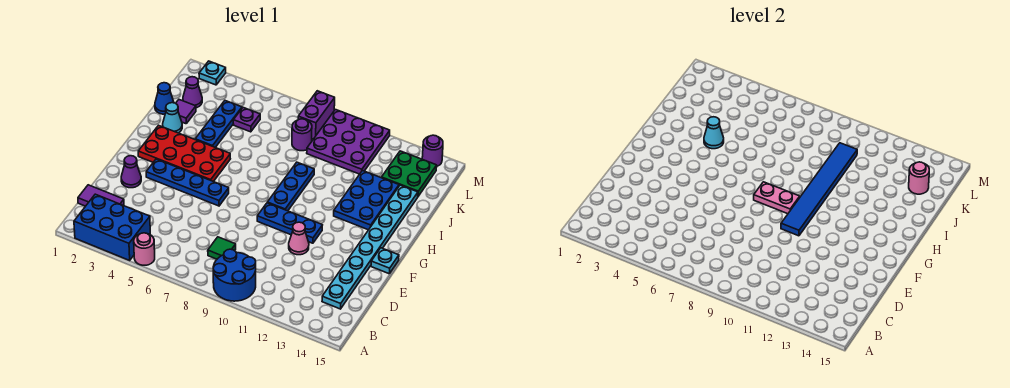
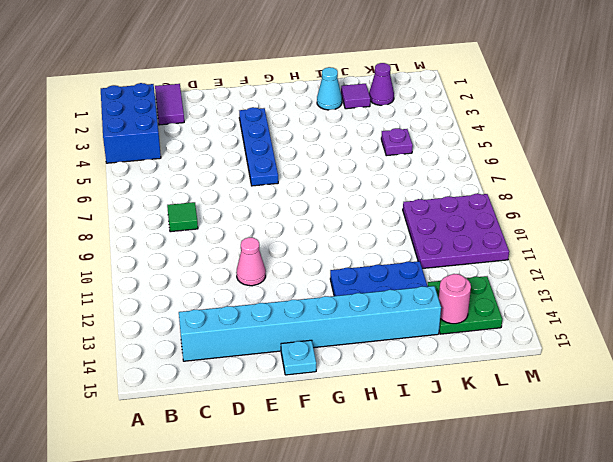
cyan 1x8 brick [179,286,441,361] -> cyan 1x8 plate [322,185,418,309]
none -> pink 1x1 round brick [134,233,155,265]
none -> blue 2x2 round brick [213,249,256,301]
none -> purple 1x1 cone [121,156,141,188]
none -> blue 1x3 plate [257,203,322,243]

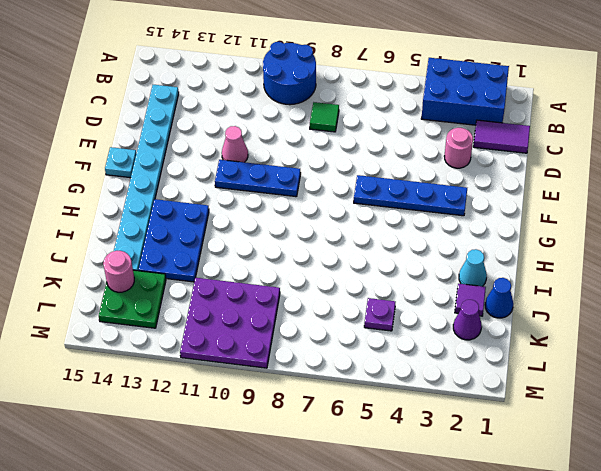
pink 1x1 round brick [444,128,473,168] -> pink 1x1 round brick moved to [134,233,155,265]
none -> purple 1x1 cone [121,156,141,188]
none -> red 2x4 plate [138,125,230,182]
none -> blue 1x3 plate [267,162,314,211]
none -> blue 1x3 plate [195,101,242,147]

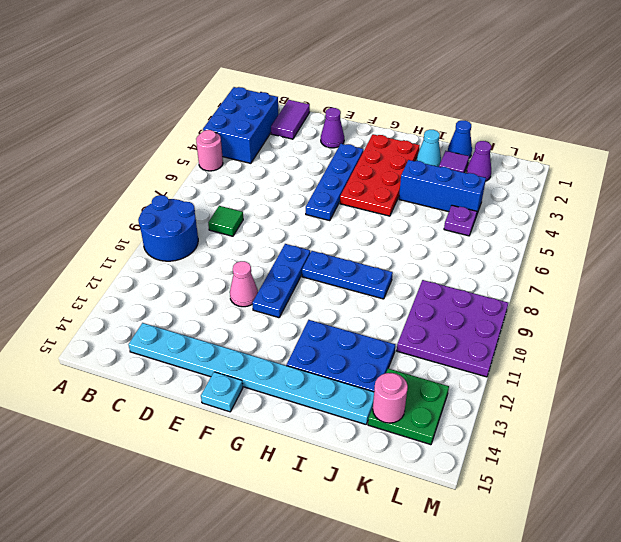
blue 1x3 brick [399,160,486,216] -> blue 1x3 plate [195,101,242,147]
none -> purple 1x1 round brick [292,119,312,151]
none -> purple 1x2 brick [298,91,335,139]
none -> cyan 1x1 plate [199,61,226,85]
none -> purple 1x1 round brick [422,135,443,166]

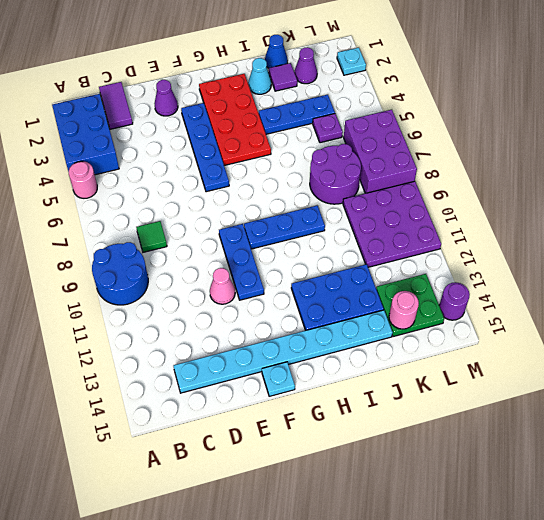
purple 2x2 round brick [310,144,361,204] -> purple 1x1 round brick [292,119,312,151]
purple 2x3 brick [344,110,417,193] -> purple 1x2 brick [298,91,335,139]
none -> blue 1x6 tile [781,143,857,236]
none -> pink 1x2 plate [754,182,800,214]
none -> cyan 1x1 cone [704,117,724,149]

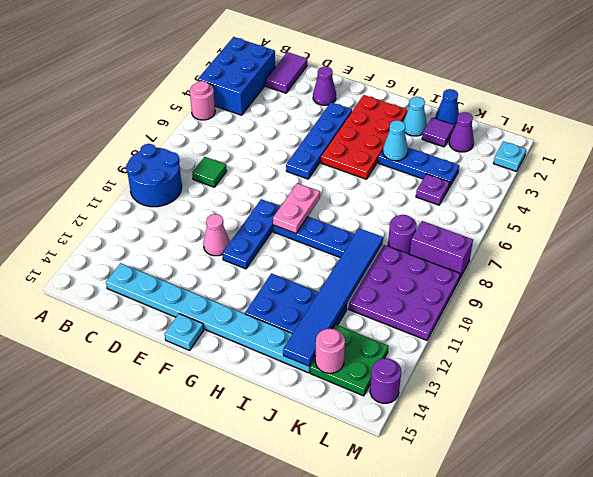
blue 1x6 tile [283,228,383,366] -> blue 1x6 tile turned to [781,143,857,236]

